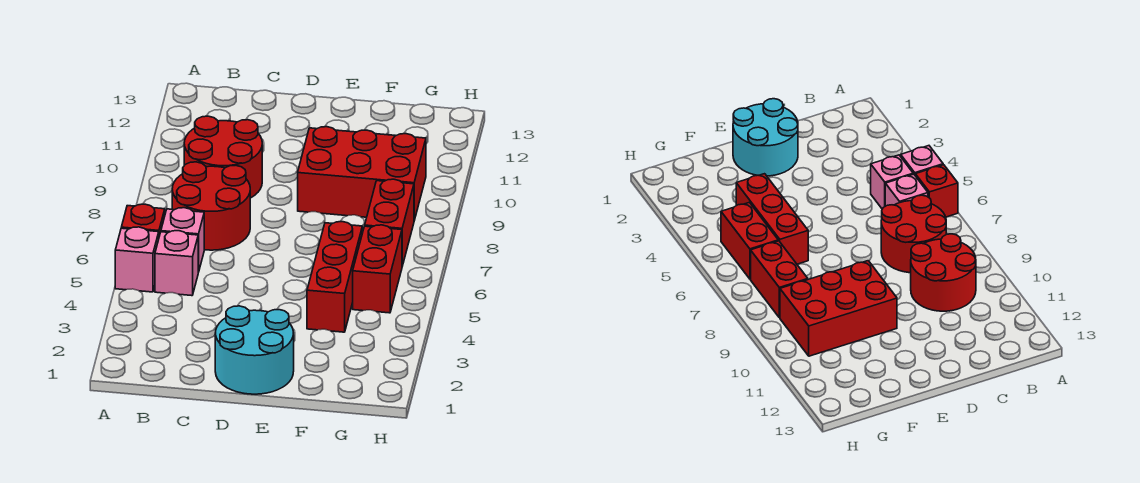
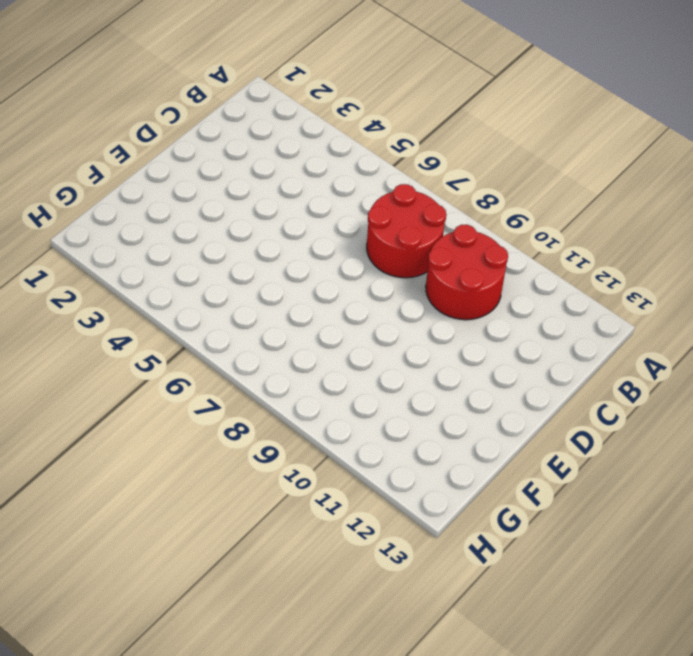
none -> pink 1x1 brick [115,227,159,292]
none -> red 1x1 brick [121,204,165,236]

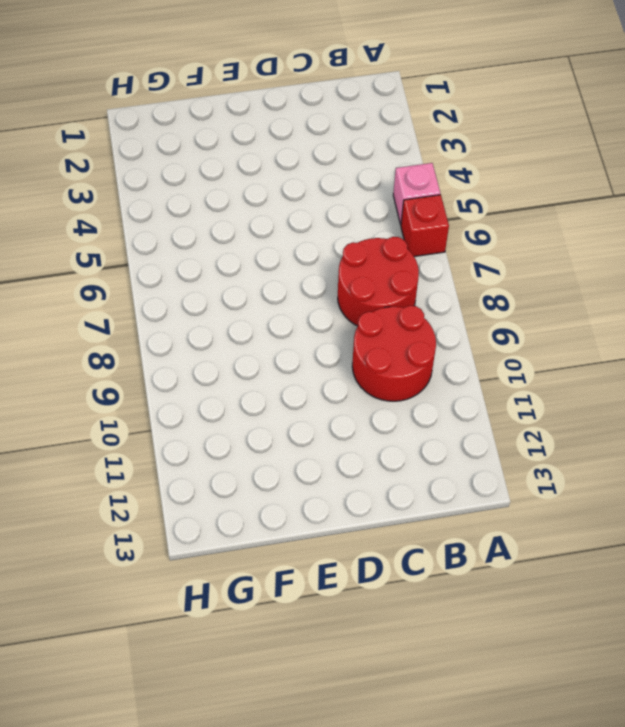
none -> pink 1x1 brick [155,231,198,296]
none -> pink 1x1 brick [161,208,204,272]

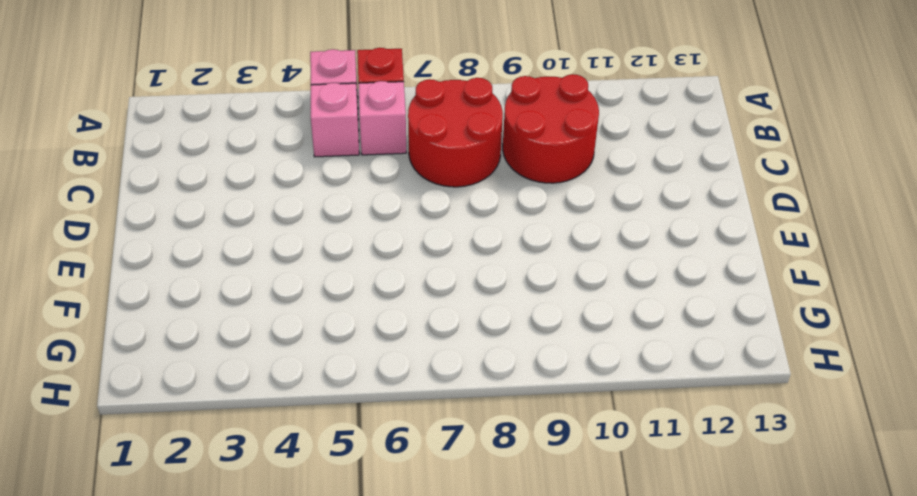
none -> cyan 2x2 round brick [215,306,294,394]
none -> red 2x3 brick [298,127,426,220]

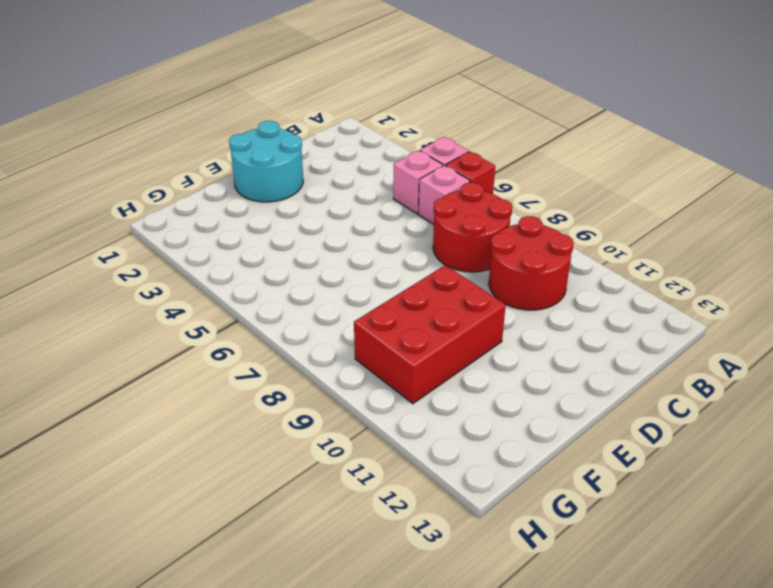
none -> red 1x3 brick [307,222,362,332]
none -> red 1x2 brick [353,225,402,313]

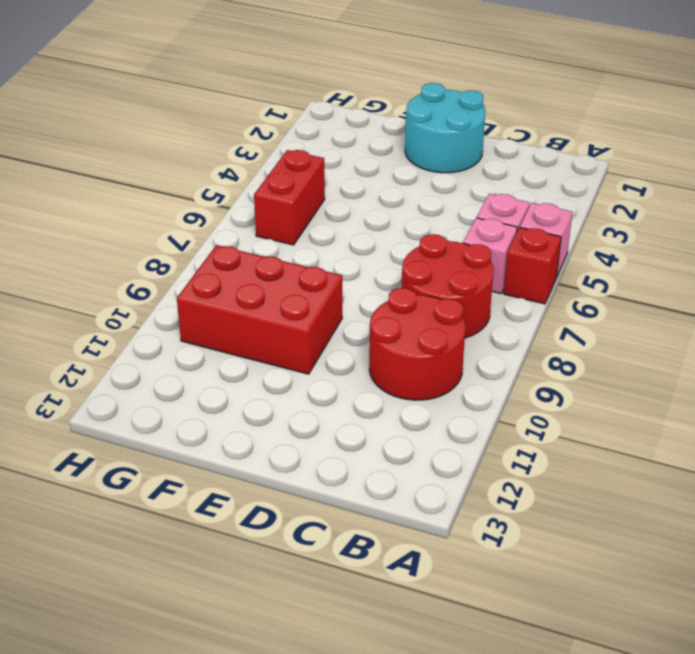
none -> red 1x3 brick [307,222,362,332]
none -> red 1x2 brick [365,179,414,266]

